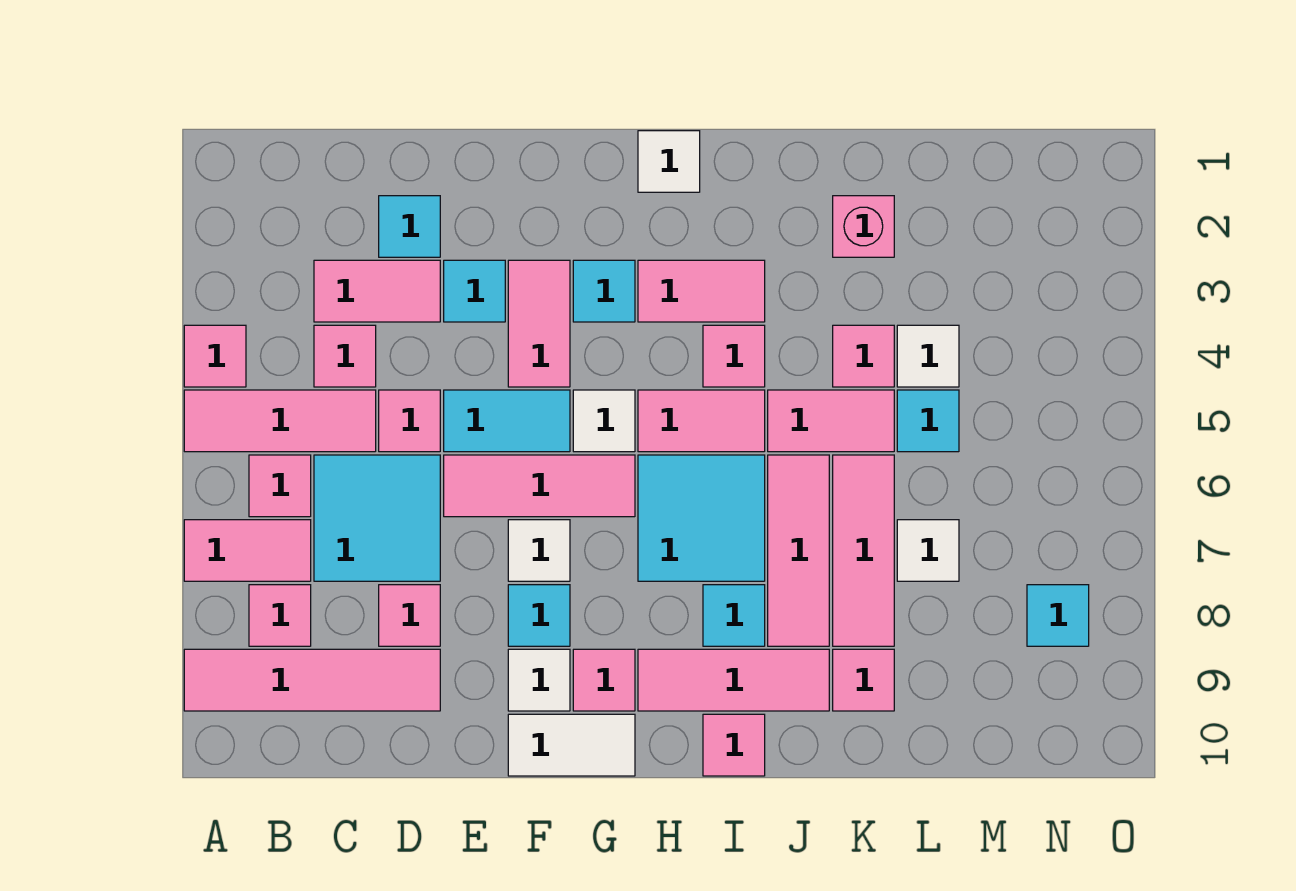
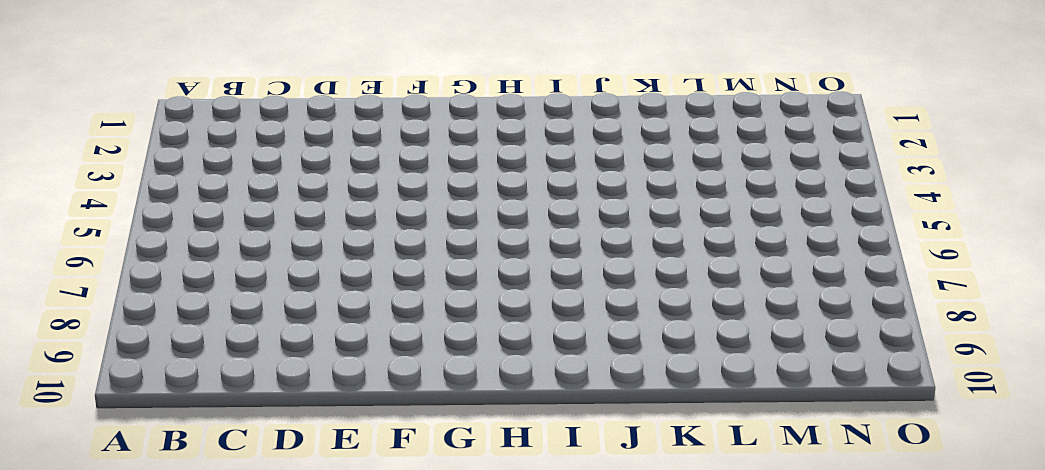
none -> pink 1x1 tile [184,325,246,387]
none -> pink 1x3 tile [184,390,376,452]
none -> pink 1x2 tile [184,520,311,581]
none -> pink 1x4 tile [184,649,440,711]

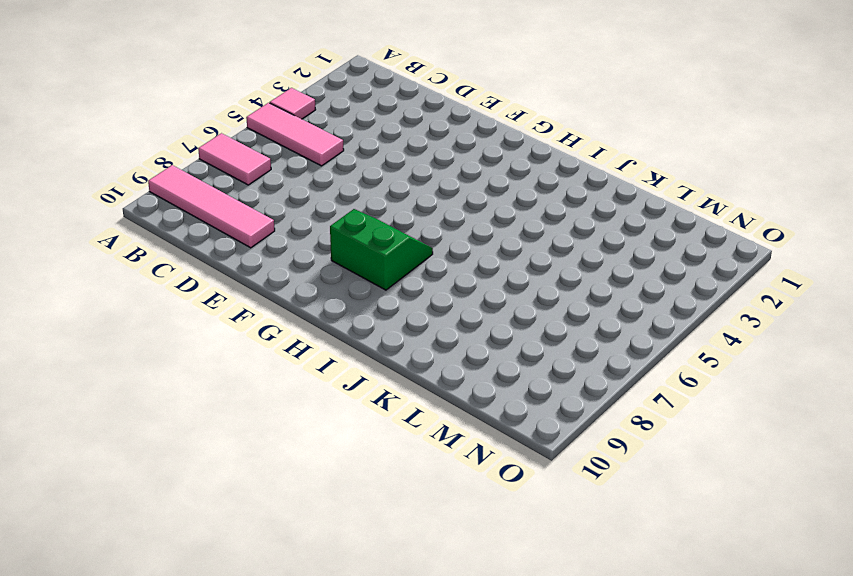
green 2x2 slope [330,209,433,290] -> cyan 2x2 tile [638,455,765,581]
none -> pink 1x1 tile [249,455,311,517]
none -> pink 1x1 tile [249,585,311,646]
none -> pink 1x2 tile [314,260,440,322]
none -> pink 1x1 tile [314,325,376,387]

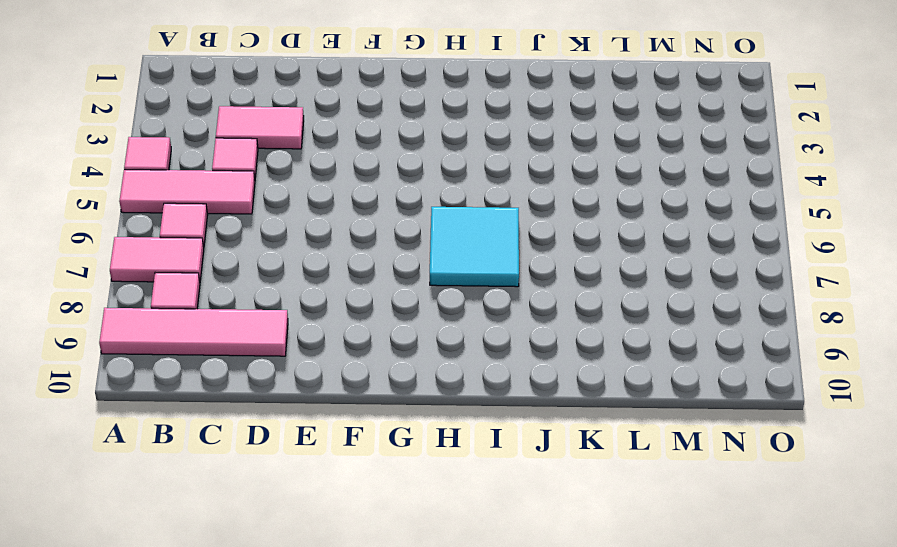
none -> cyan 2x2 tile [314,455,440,581]
none -> cyan 1x1 tile [379,196,440,257]
none -> pink 1x1 tile [379,390,440,452]
none -> pink 1x1 tile [379,585,440,646]

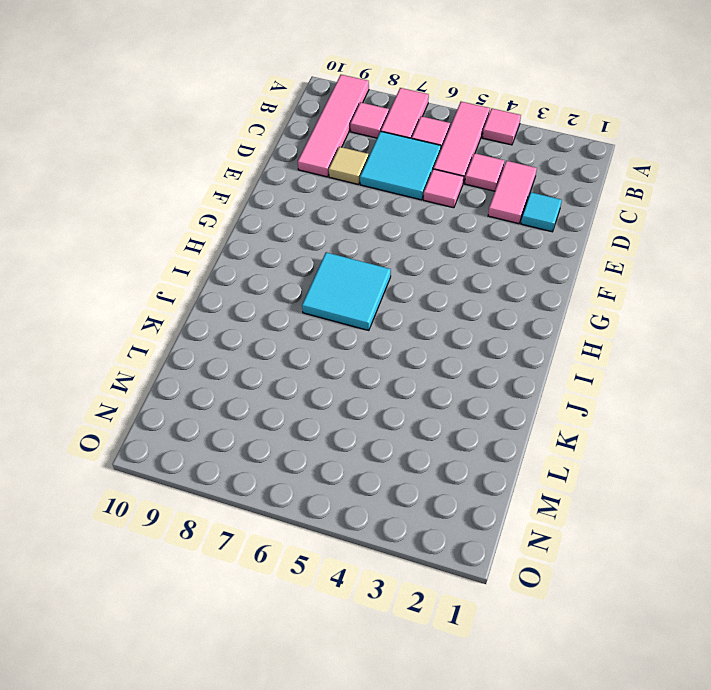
tan 1x1 tile [329,147,369,184] -> pink 1x1 tile [379,585,440,646]
none -> cyan 1x1 tile [444,260,505,322]
none -> cyan 1x2 tile [444,390,570,452]
none -> pink 1x3 tile [444,455,635,517]
none -> pink 1x2 tile [508,260,570,387]

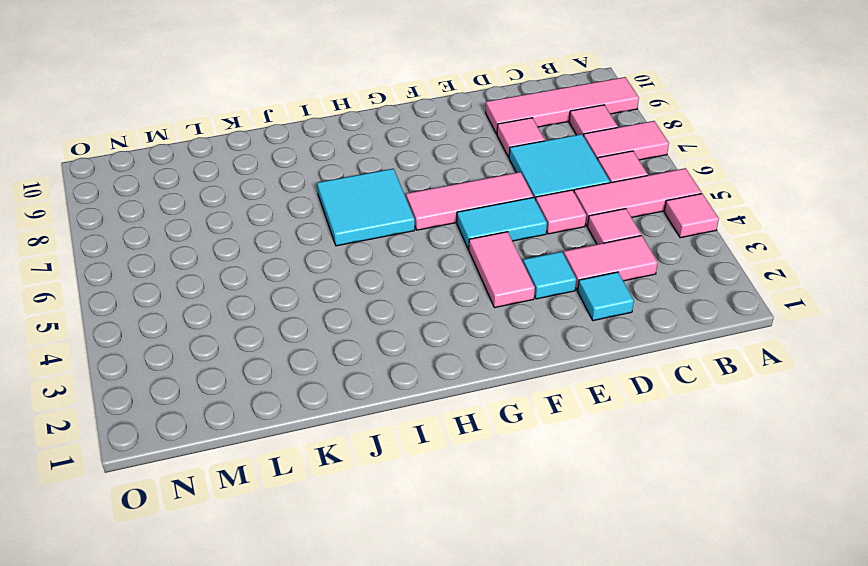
none -> white 1x1 tile [508,520,570,581]
none -> cyan 1x1 tile [508,585,570,646]
none -> white 1x1 tile [508,649,570,711]
none -> white 1x2 tile [508,714,635,776]

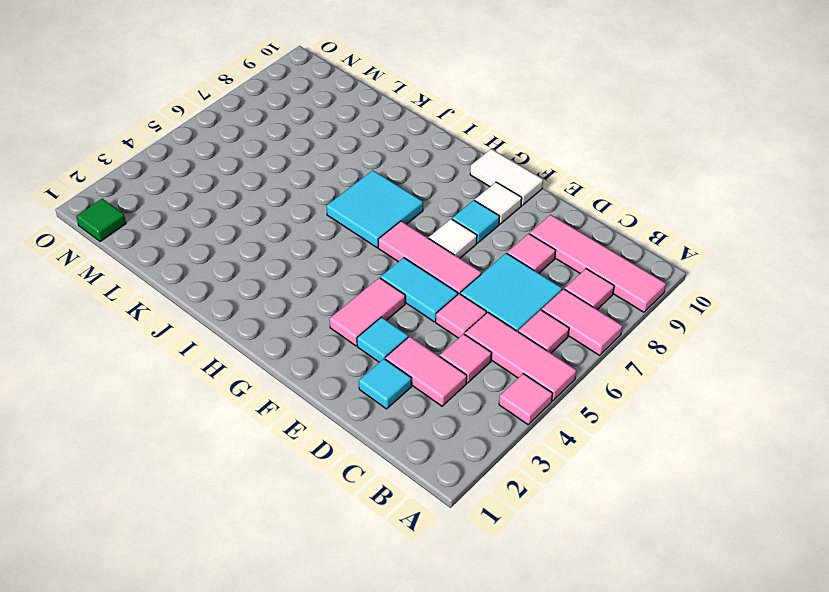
green 1x1 tile [76,199,126,241] -> none
none -> cyan 1x1 tile [573,260,635,322]
none -> white 1x1 tile [573,390,635,452]
none -> pink 1x1 tile [573,649,635,711]
none -> white 1x1 tile [638,131,700,192]

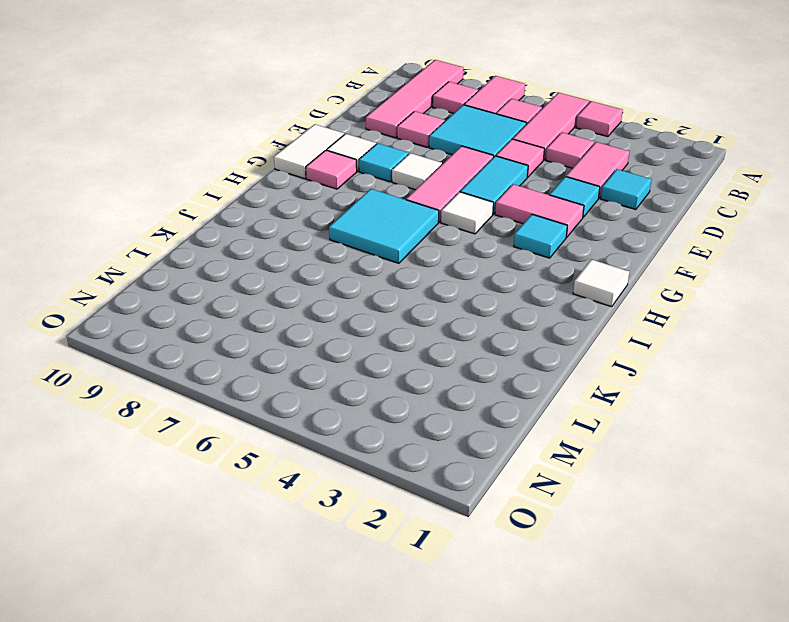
none -> pink 1x2 tile [638,260,765,322]
none -> pink 1x2 tile [638,390,765,452]
none -> pink 1x3 tile [638,649,829,711]
none -> pink 1x1 tile [703,325,765,387]

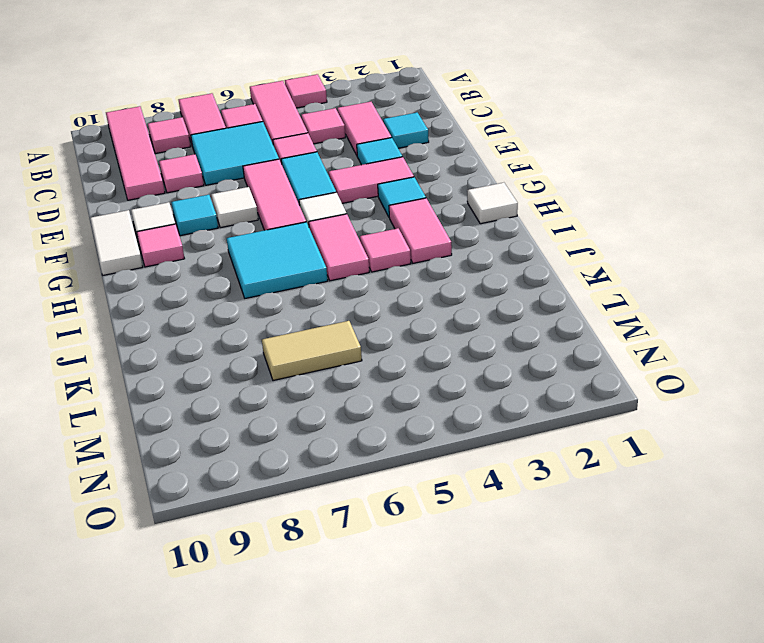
tan 1x2 tile [262,321,362,381] -> white 1x1 tile [897,520,959,581]
none -> pink 1x3 tile [638,649,829,711]
none -> cyan 1x1 tile [703,585,765,646]
none -> pink 1x1 tile [703,714,765,776]
none -> pink 1x2 tile [768,390,894,452]

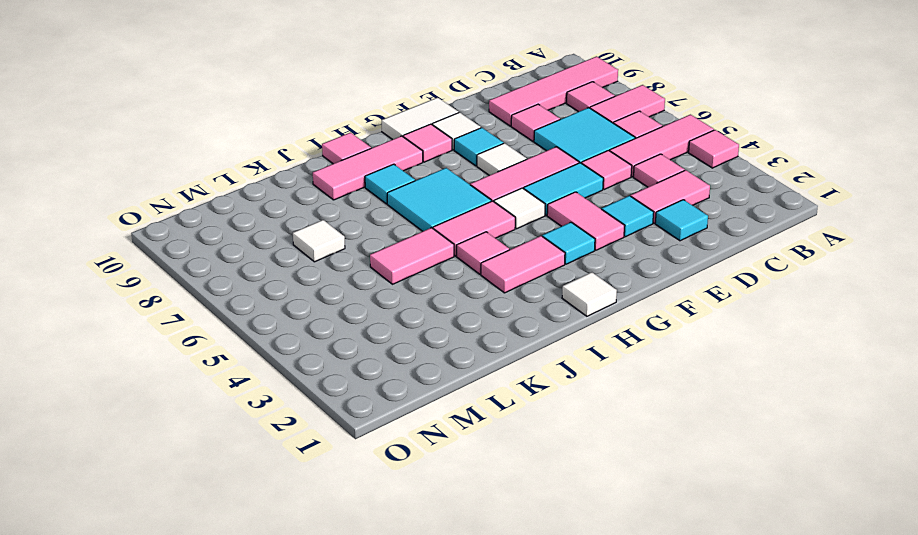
none -> pink 1x3 tile [768,455,829,646]
none -> pink 1x1 brick [833,196,894,257]
none -> pink 1x1 tile [833,325,894,387]
none -> pink 1x3 tile [833,455,894,646]

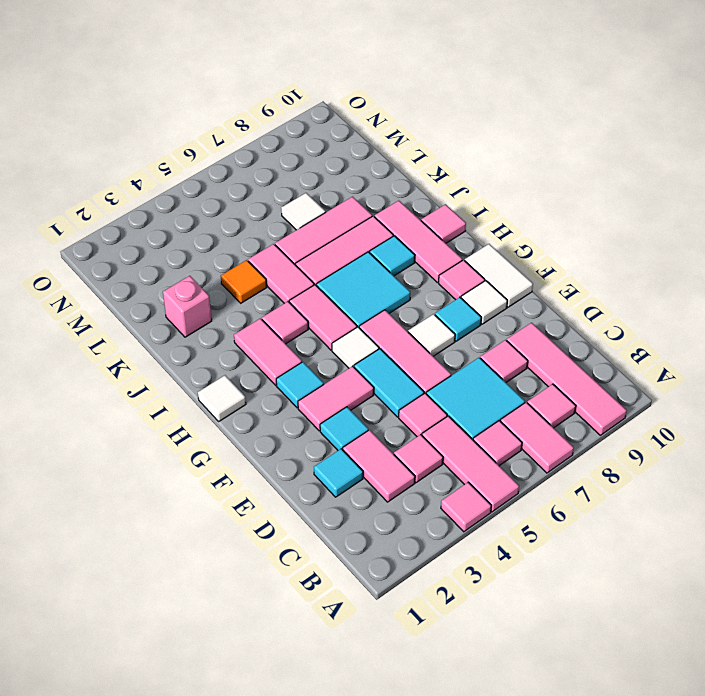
orange 1x1 tile [221,260,267,303] -> pink 1x1 tile [833,325,894,387]
none -> pink 1x1 tile [833,649,894,711]
none -> white 1x1 tile [897,325,959,387]
none -> cyan 1x1 tile [897,390,959,452]
none -> cyan 1x1 tile [1027,585,1089,646]

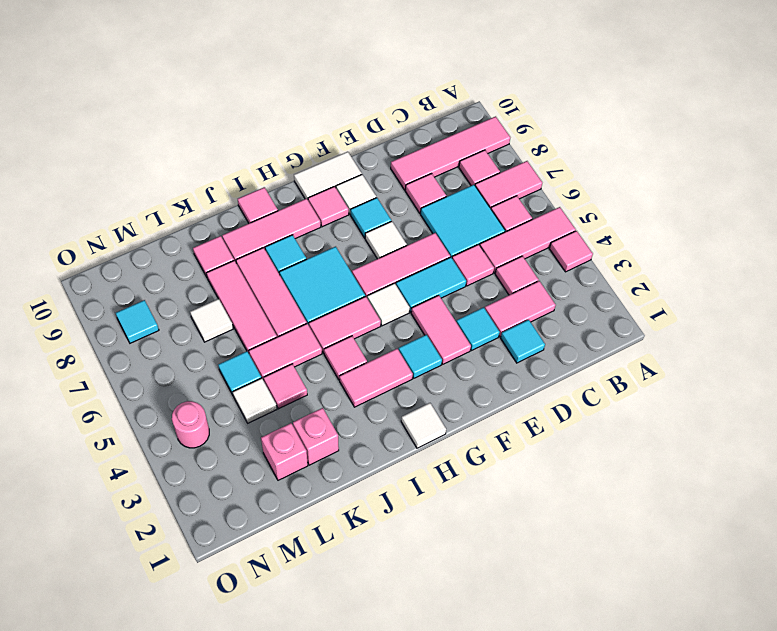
pink 1x1 brick [261,423,308,480] -> none
pink 1x1 round brick [172,401,209,448] -> none

